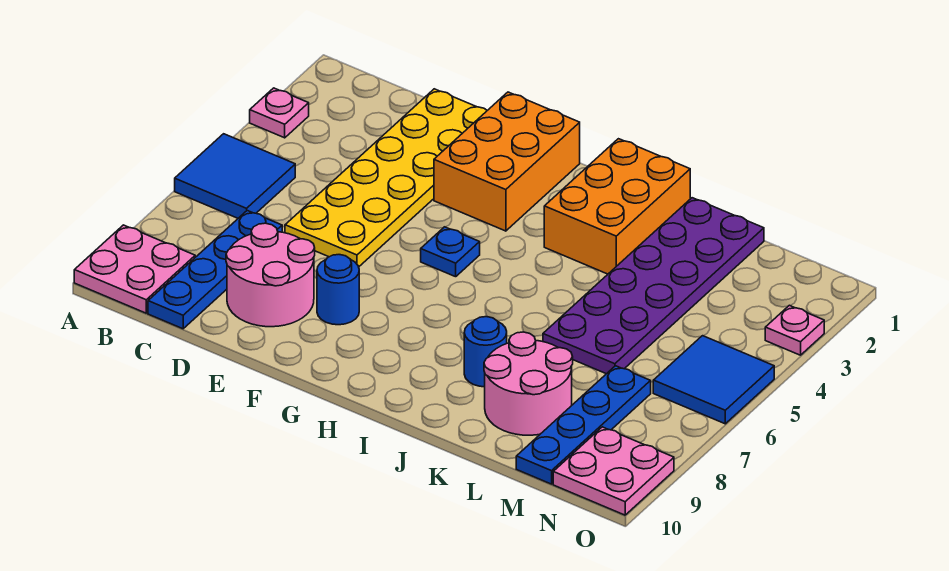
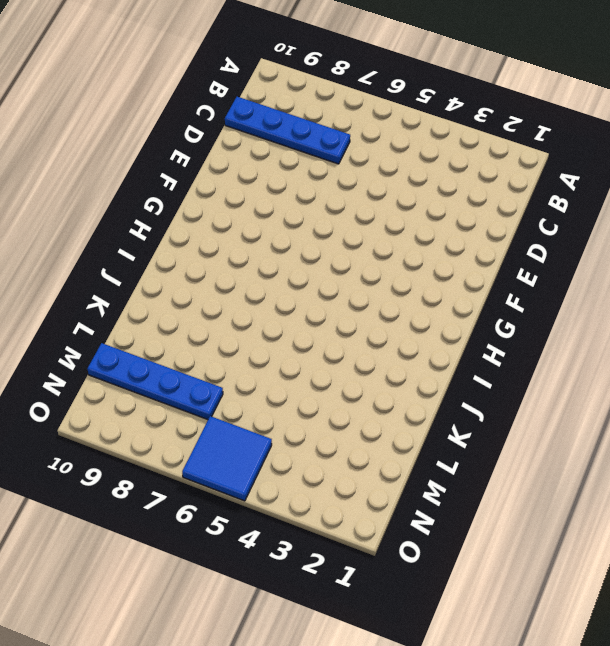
none -> pink 1x1 plate [250,88,309,138]
none -> blue 2x2 tile [175,134,295,218]
none -> pink 2x2 plate [74,225,195,313]

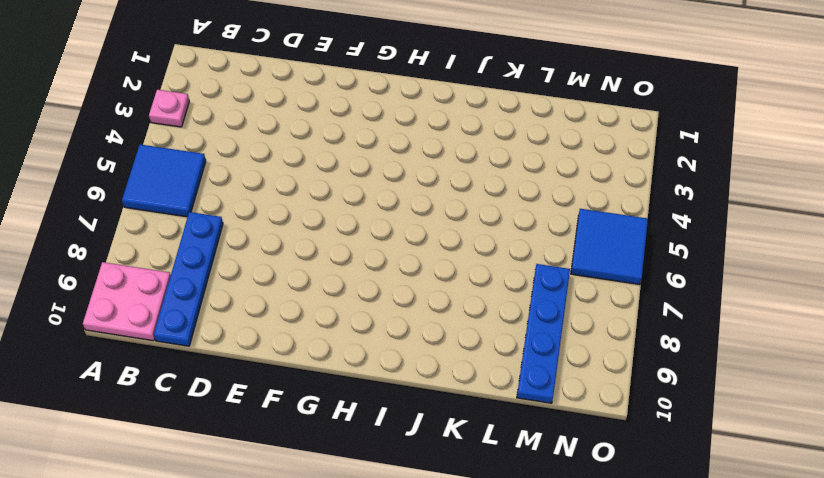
none -> yellow 2x6 plate [285,89,487,267]
none -> pink 2x2 round brick [226,223,315,327]
none -> orange 2x3 brick [434,92,580,231]

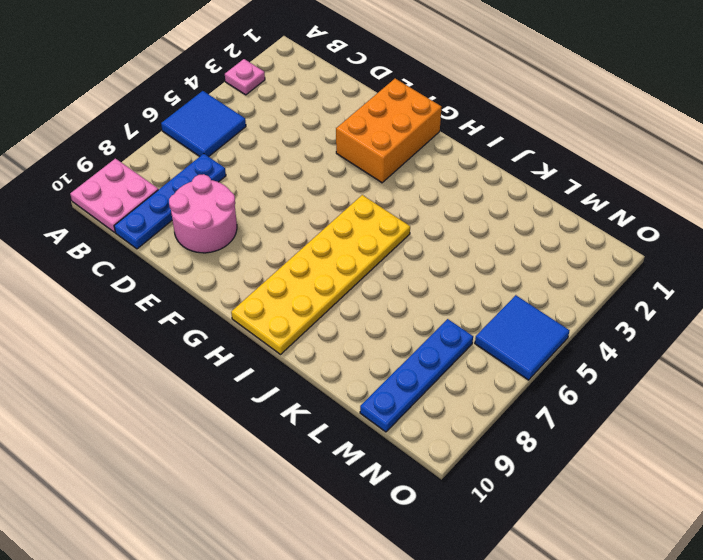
yellow 2x6 plate [231,195,410,354] -> yellow 2x6 plate moved to [285,89,487,267]
none -> blue 1x1 round brick [317,255,359,325]
none -> blue 1x1 plate [421,227,480,277]
none -> orange 2x3 brick [544,139,690,274]

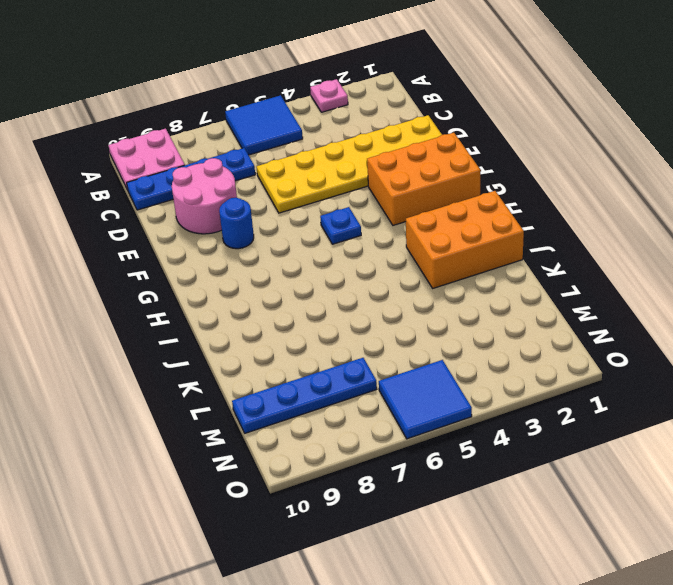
none -> blue 1x1 round brick [464,317,507,387]
none -> purple 2x6 plate [543,198,764,374]
none -> pink 2x2 round brick [484,332,573,435]

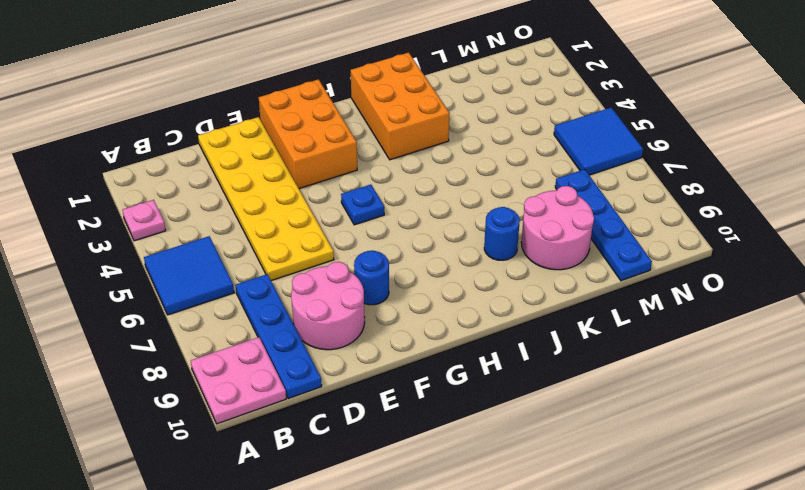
none -> purple 2x6 plate [543,198,764,374]
none -> pink 2x2 plate [553,427,674,515]
none -> pink 1x1 plate [765,305,824,355]

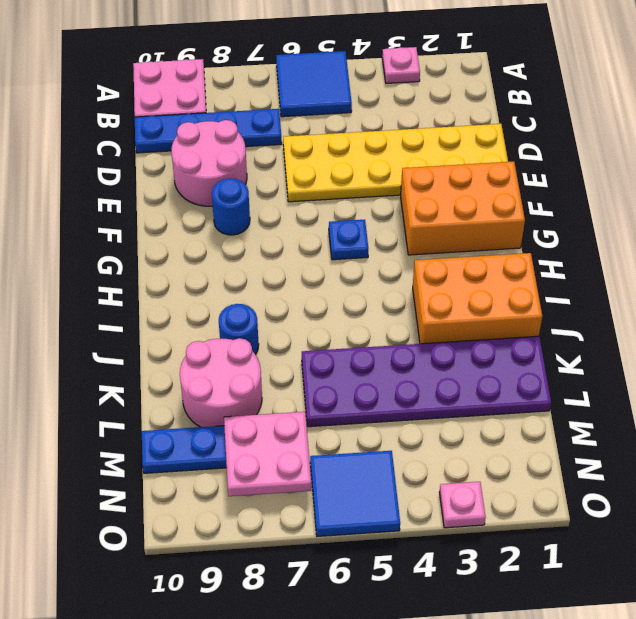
pink 2x2 plate [224,412,311,496] -> pink 2x2 plate moved to [553,427,674,515]

